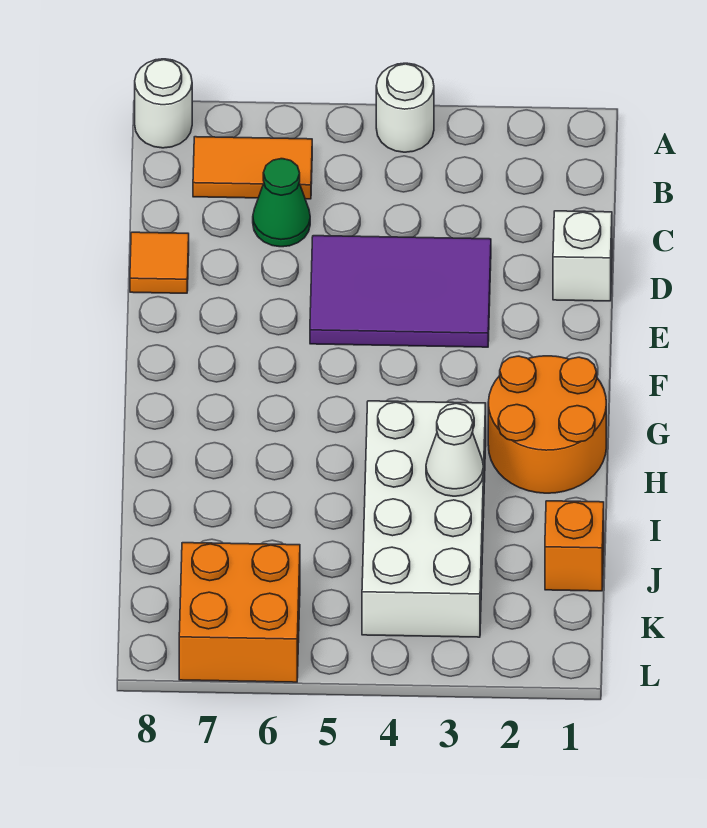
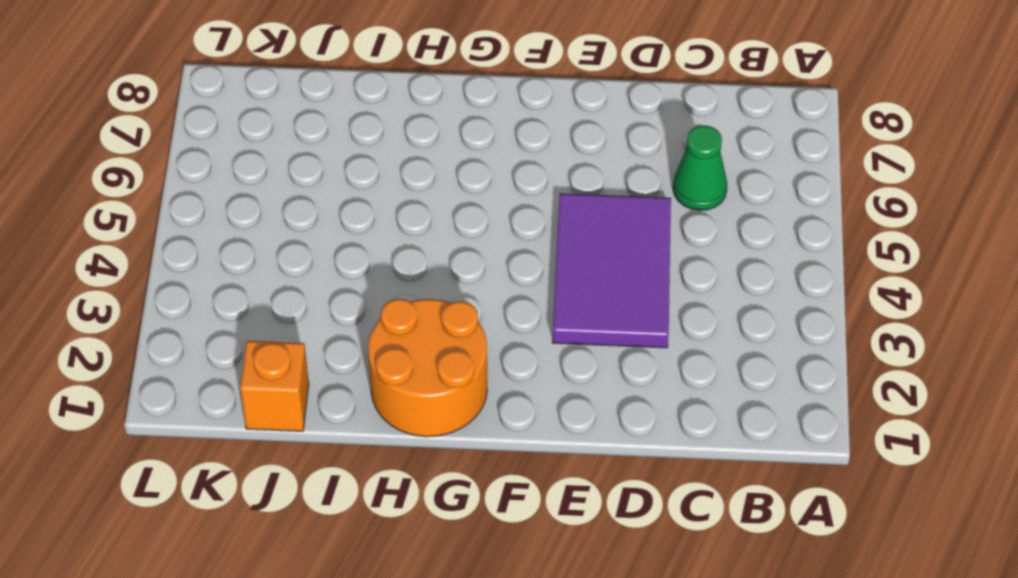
none -> white 1x1 round brick [376,63,434,152]
none -> white 1x1 round brick [135,59,192,148]
none -> orange 1x2 tile [193,137,312,199]

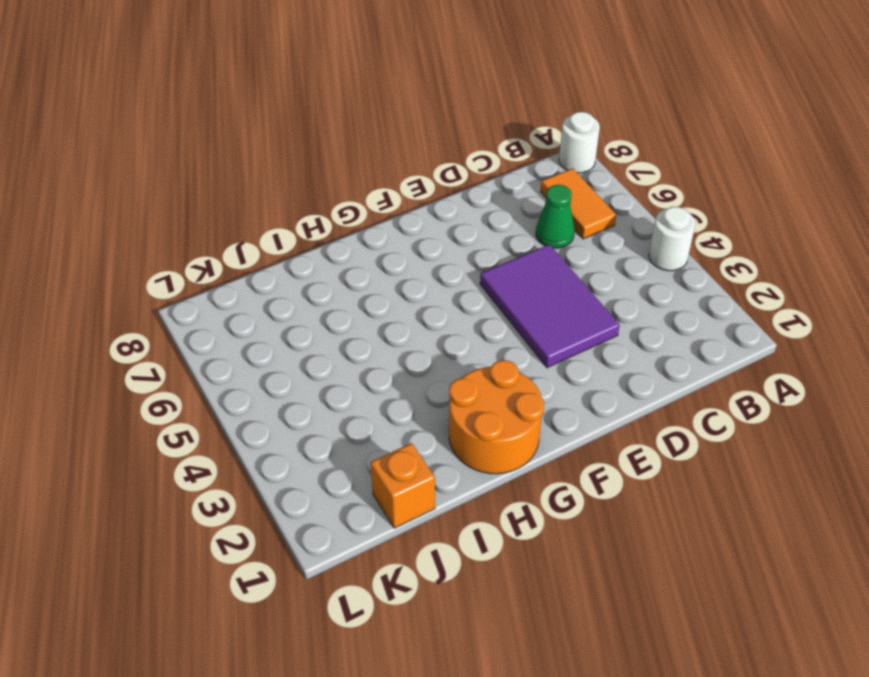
none -> white 1x1 brick [553,211,612,301]
none -> orange 1x1 tile [130,232,189,293]
none -> white 2x4 brick [362,401,486,637]

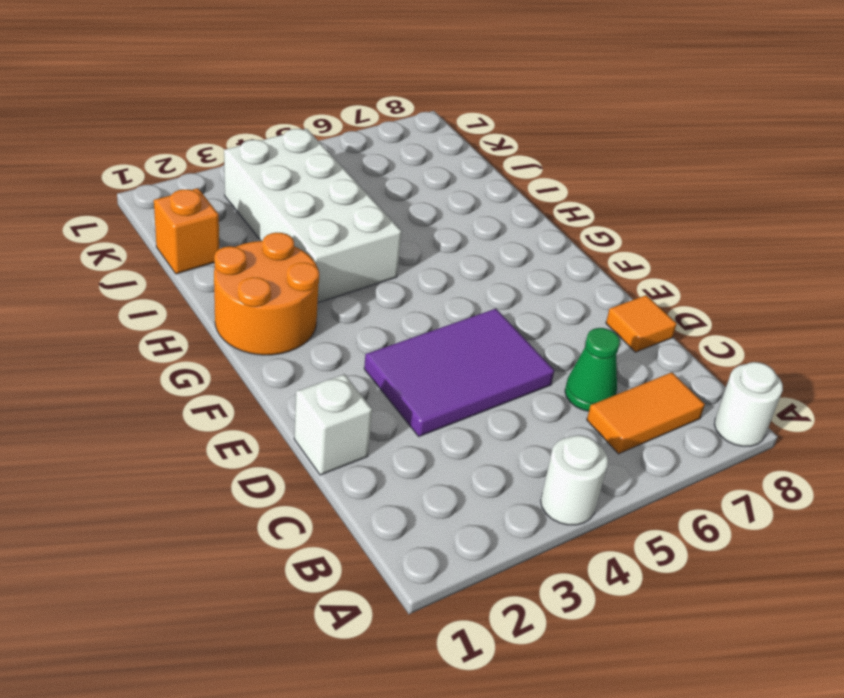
none -> orange 2x2 brick [179,543,300,682]
none -> white 1x1 cone [426,408,484,496]

